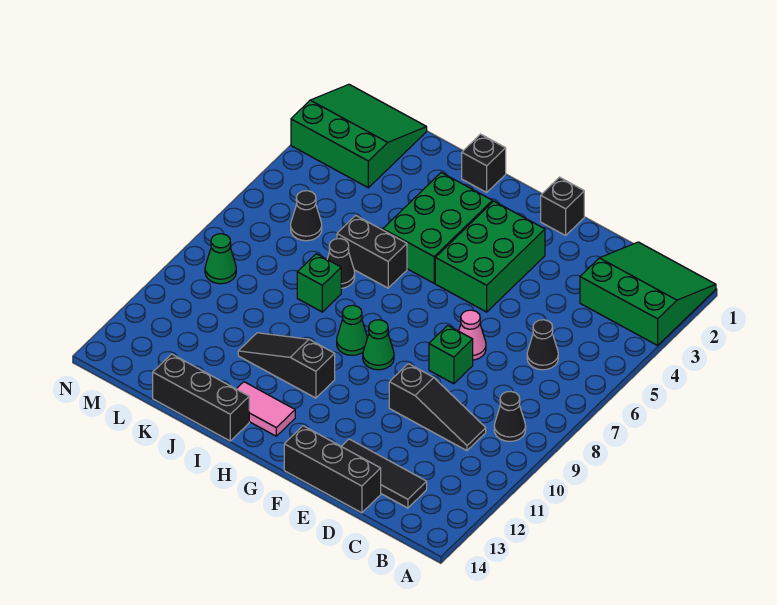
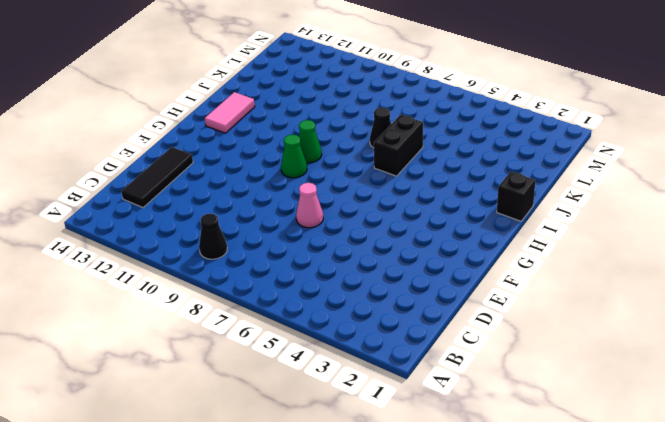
none -> green 3x3 slope [580,242,716,345]
none -> black 1x1 cone [527,320,558,370]
none -> black 1x3 slope [389,364,486,451]

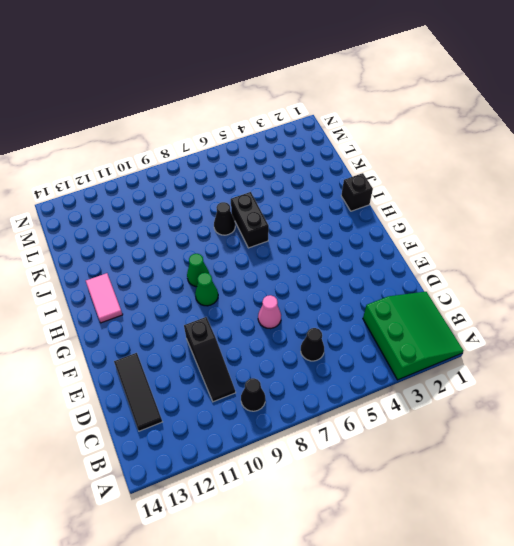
none -> black 1x3 brick [284,426,381,513]
none -> green 1x1 brick [429,325,473,384]
none -> black 1x1 brick [541,177,584,235]

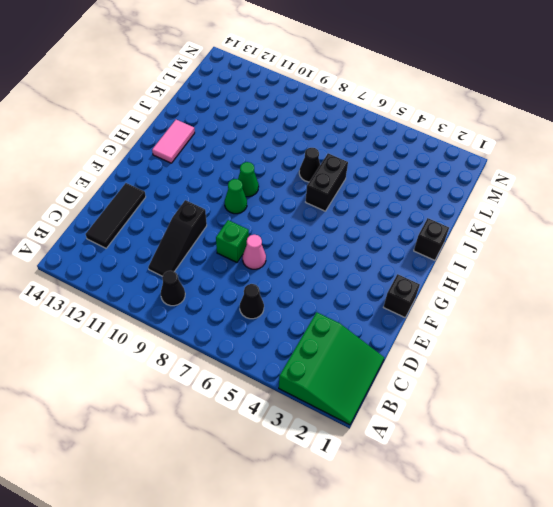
none -> black 1x3 brick [284,426,381,513]
none -> green 2x3 brick [435,201,545,312]
none -> green 2x3 brick [383,173,492,283]

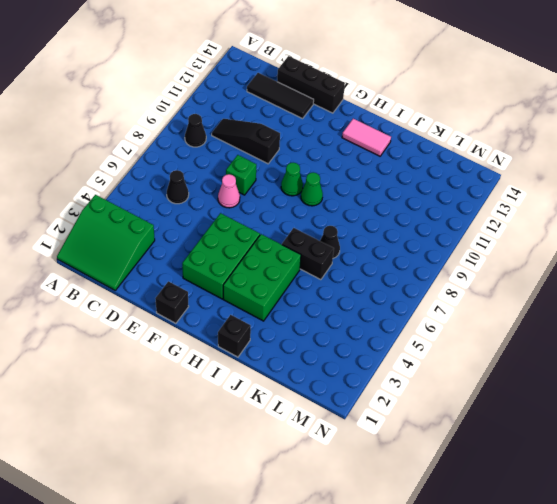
none -> black 1x3 slope [238,333,335,398]
none -> black 1x3 brick [153,354,249,441]
none -> green 1x1 brick [297,254,341,312]

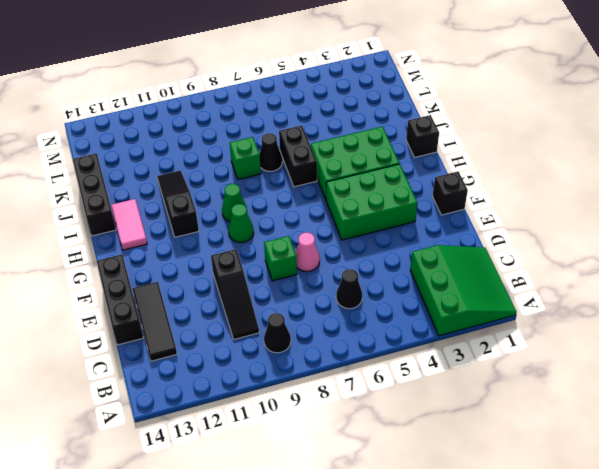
none -> green 3x3 slope [291,84,427,188]
none -> black 1x1 cone [291,191,322,241]
none -> green 1x1 cone [205,234,236,284]

